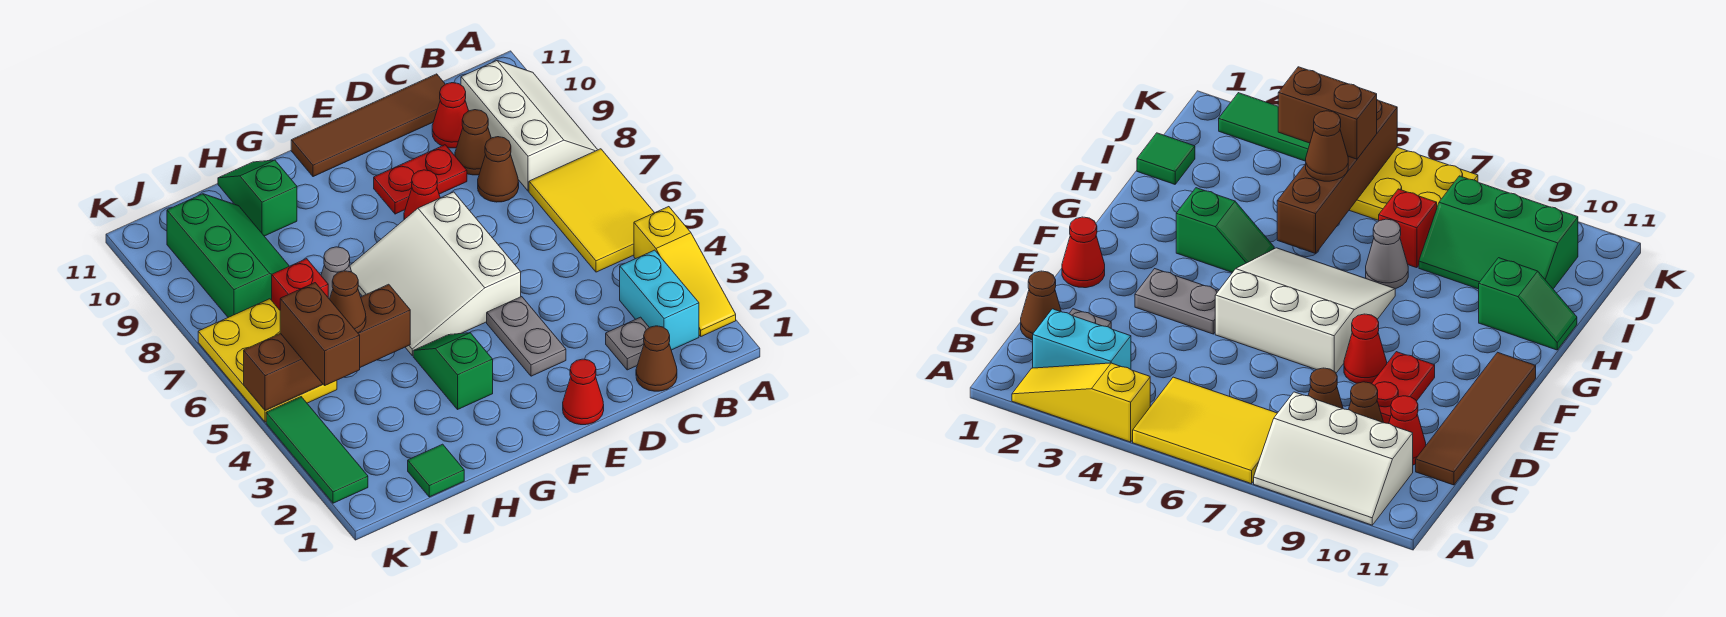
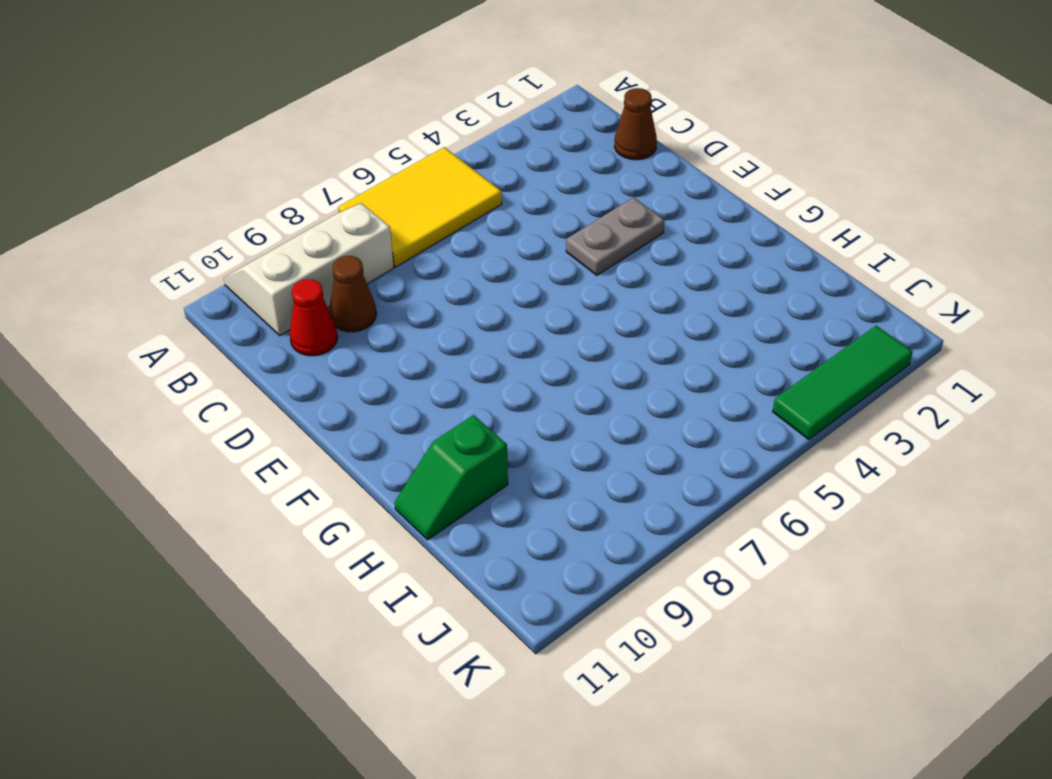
none -> yellow 1x3 slope [634,207,736,336]
none -> cyan 1x2 brick [620,250,699,350]
none -> grey 1x1 plate [606,317,649,370]

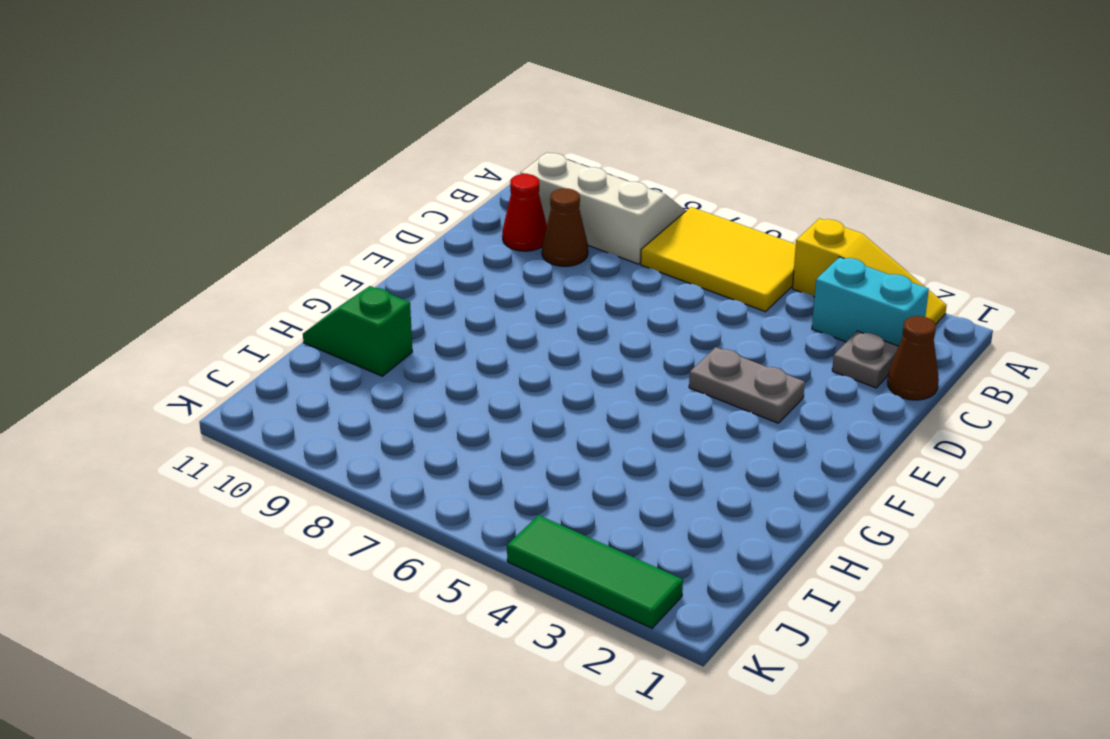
none -> brown 1x1 cone [478,137,519,202]
none -> brown 1x4 tile [291,74,445,177]
none -> red 1x2 plate [374,145,467,214]

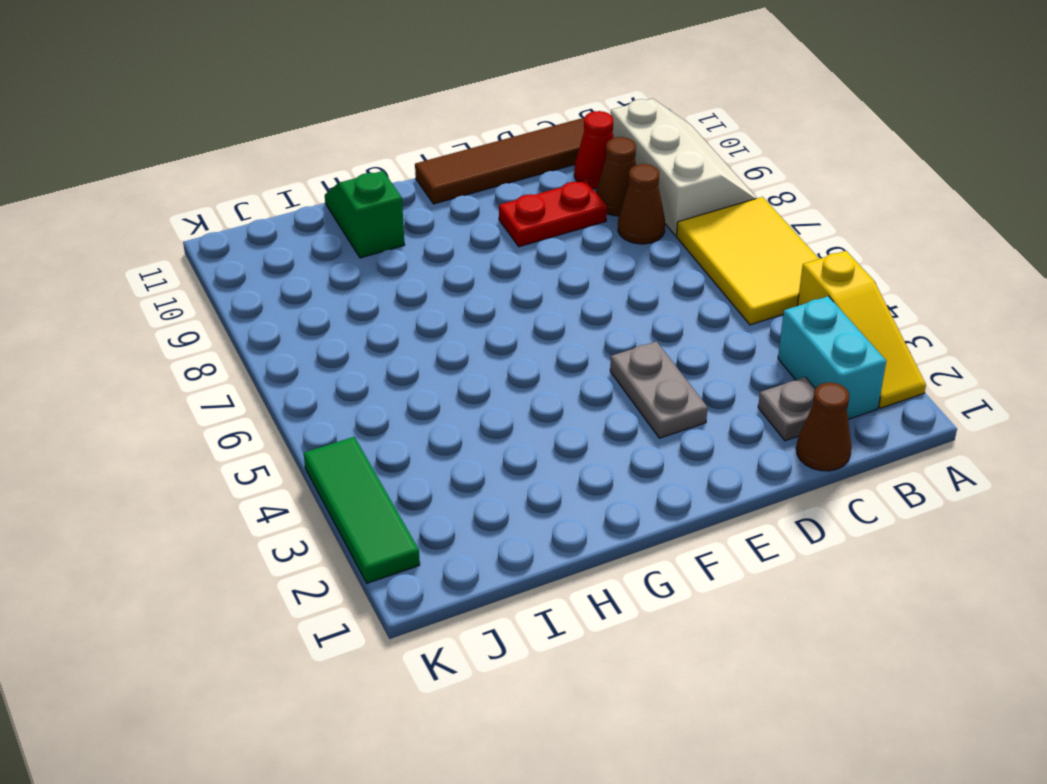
none -> red 1x1 cone [563,359,604,425]
none -> white 3x3 slope [350,192,521,355]
none -> red 1x1 cone [404,170,440,220]

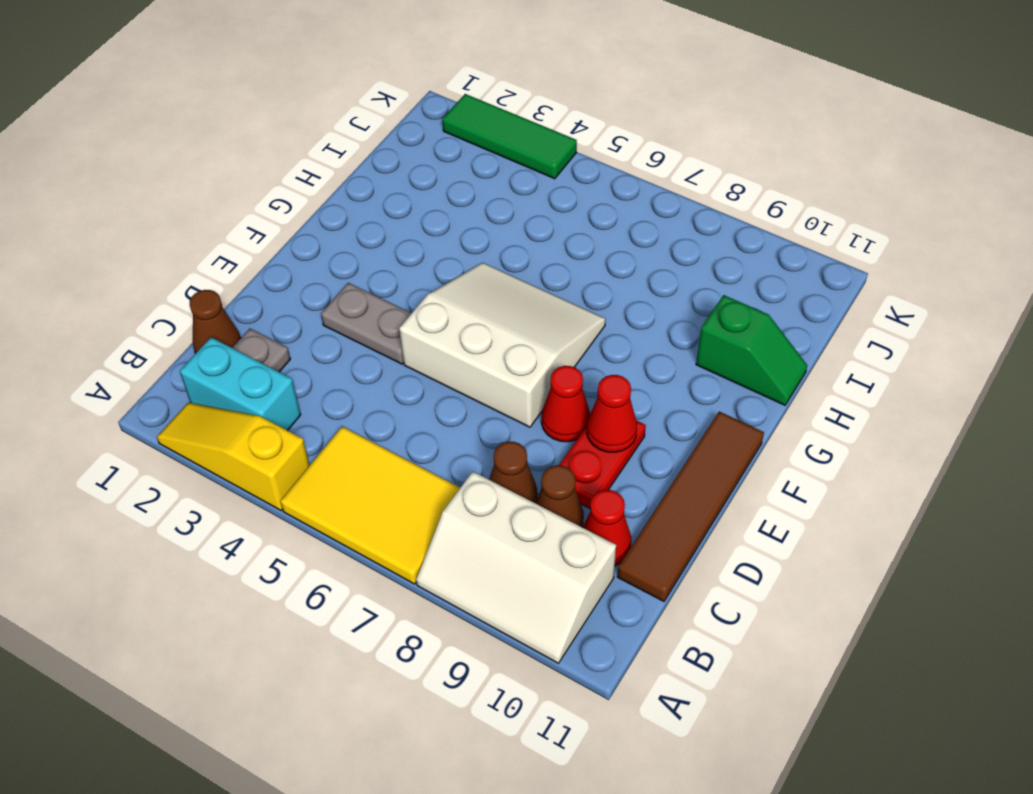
red 1x1 cone [587,375,637,452] -> red 1x1 cone moved to [563,359,604,425]
none -> green 1x2 slope [413,333,493,409]
none -> grey 1x1 cone [321,247,352,299]
none -> green 1x1 tile [408,444,464,497]

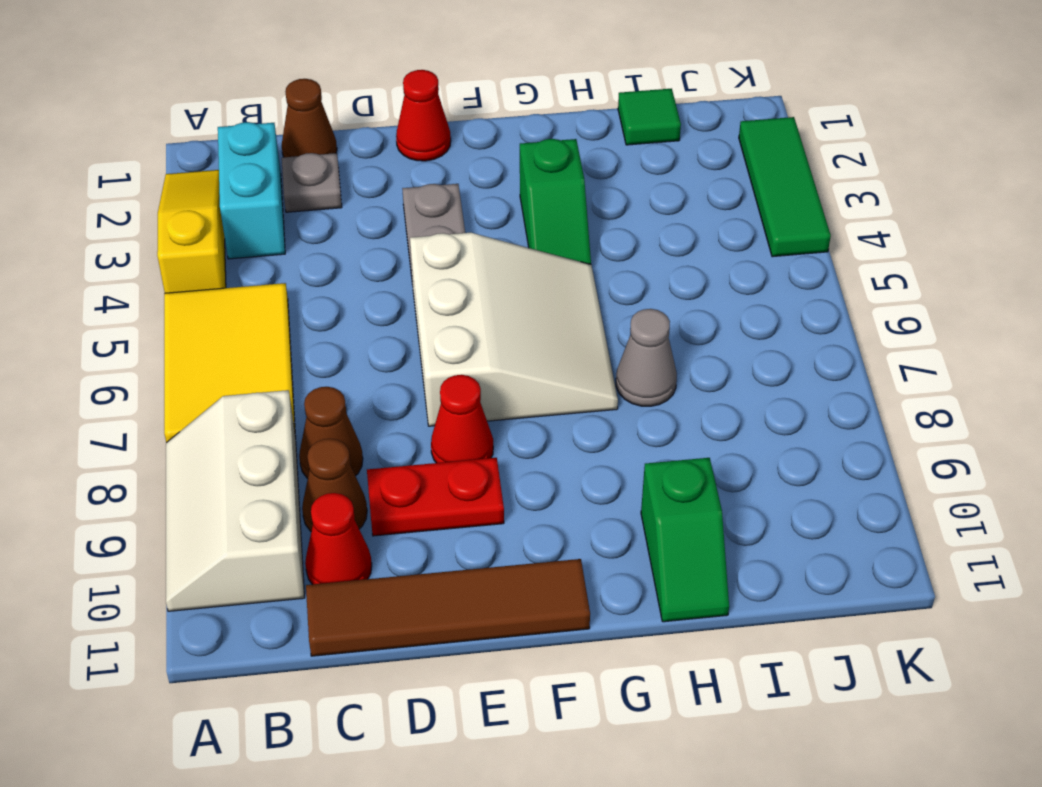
none -> red 1x1 brick [272,259,328,310]
none -> green 2x3 slope [167,194,289,317]
none -> yellow 2x3 plate [198,299,337,422]

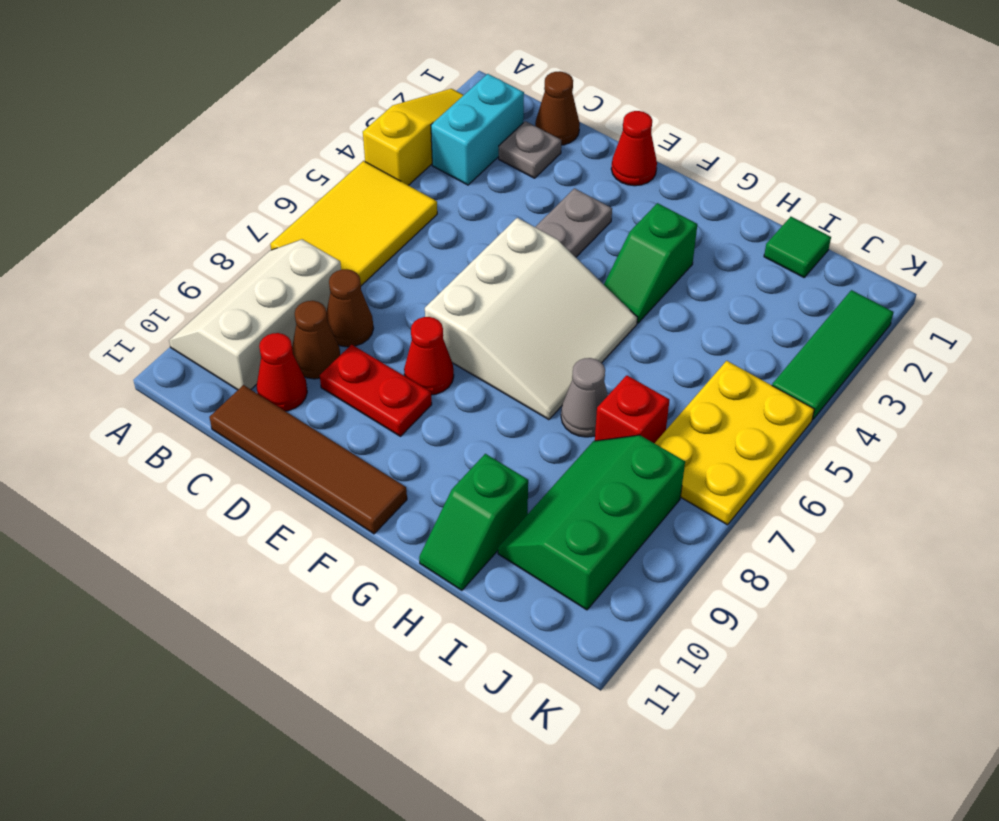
none -> brown 1x4 brick [244,284,410,411]
none -> brown 1x1 cone [330,271,366,333]
none -> brown 1x2 brick [280,283,360,385]

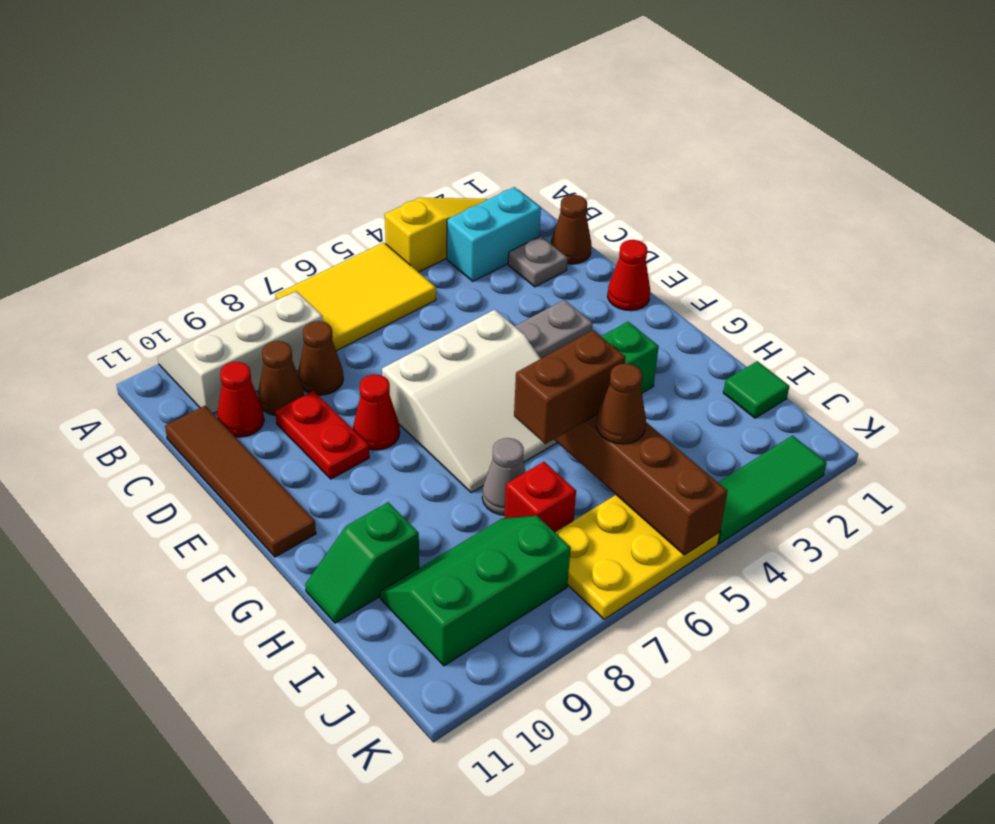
brown 1x2 brick [514,330,626,444] -> brown 1x2 brick moved to [280,283,360,385]

